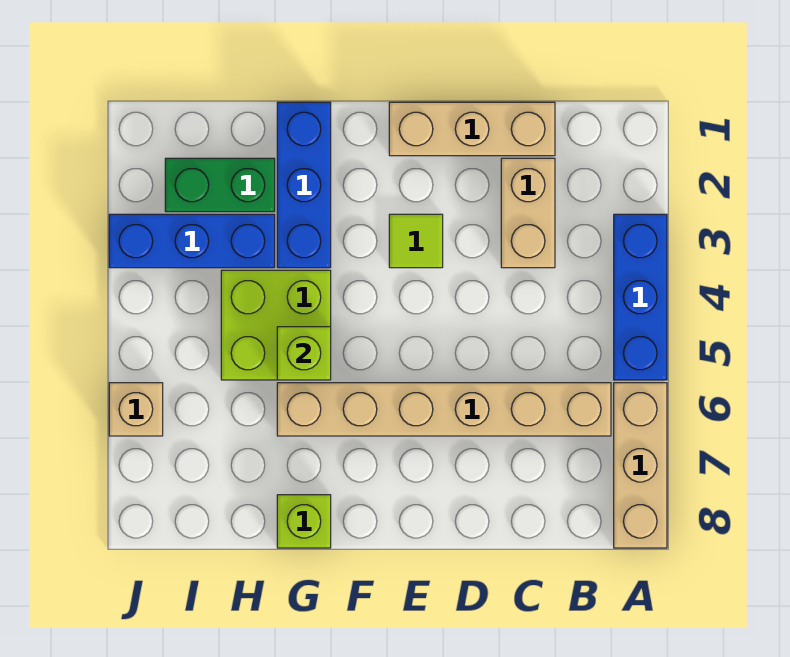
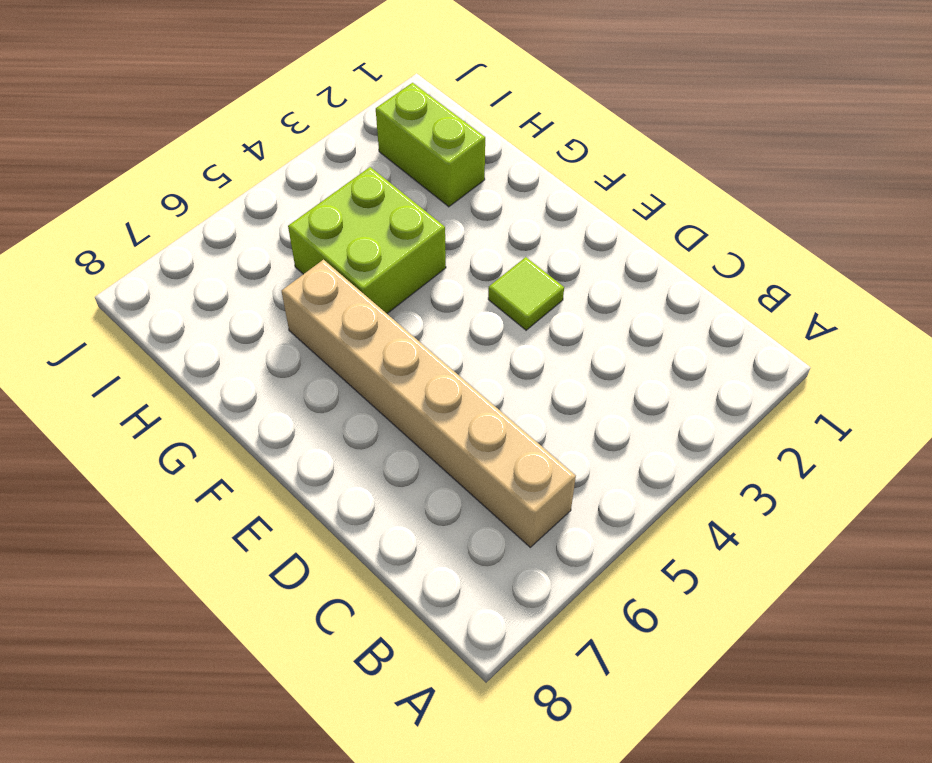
lime 1x2 brick [376,83,485,207] -> green 1x2 brick [165,158,275,212]
none -> blue 1x3 brick [614,214,667,380]
none -> tan 1x3 brick [614,383,667,548]
none -> tan 1x3 brick [389,102,555,156]

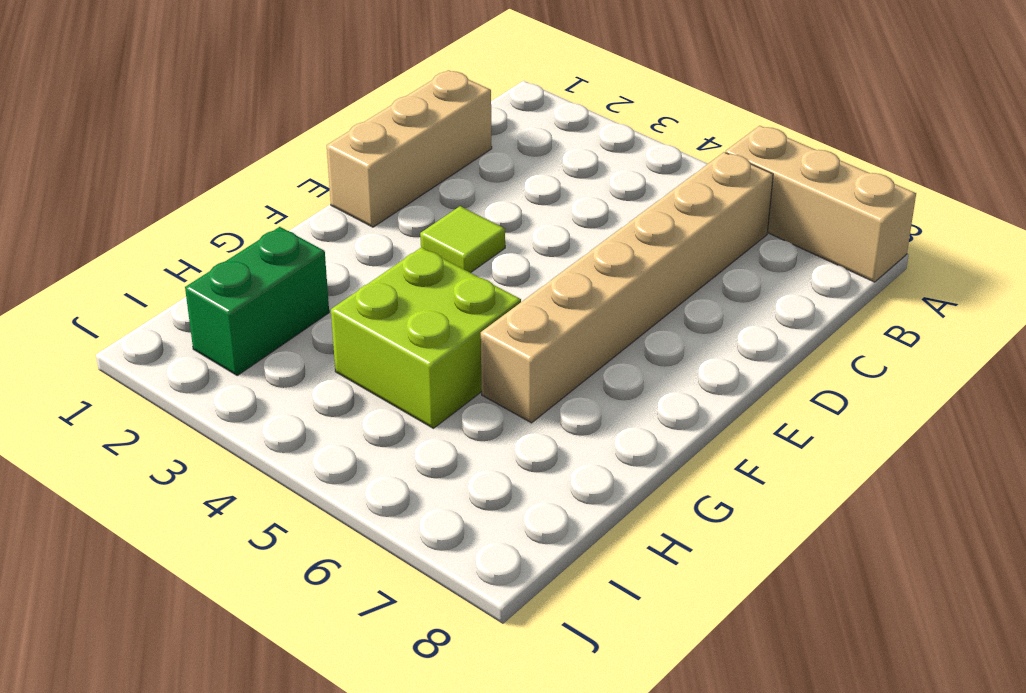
none -> blue 1x3 brick [614,214,667,380]
none -> tan 1x2 brick [501,158,555,268]
none -> blue 1x3 brick [277,102,331,268]

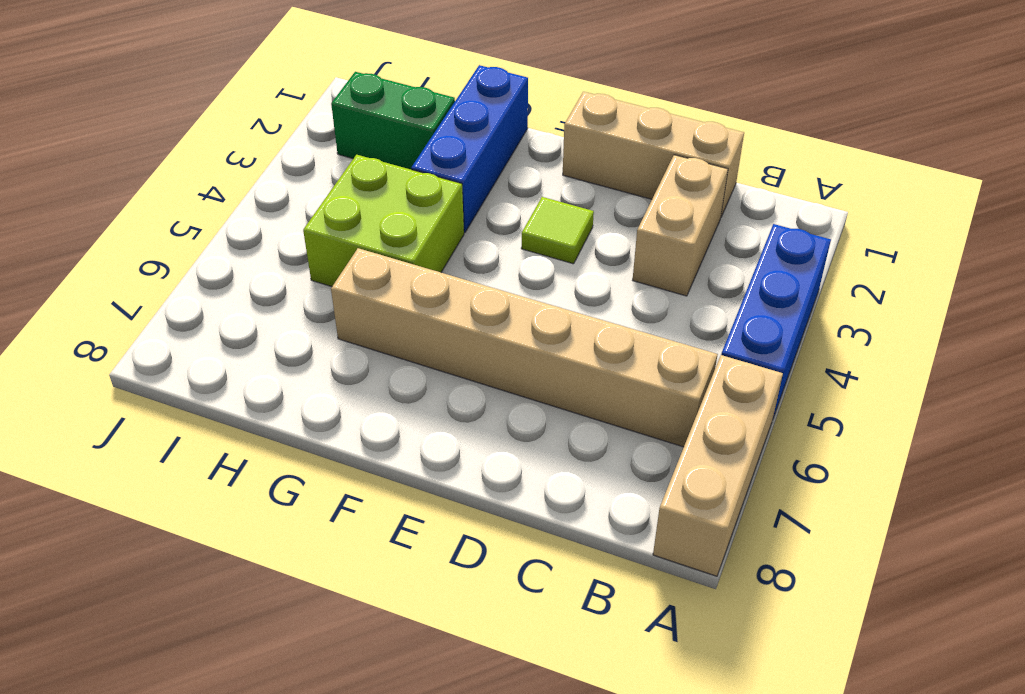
none -> lime 1x1 brick [277,495,331,548]
none -> blue 1x3 brick [109,214,275,268]
none -> tan 1x1 brick [109,383,163,436]

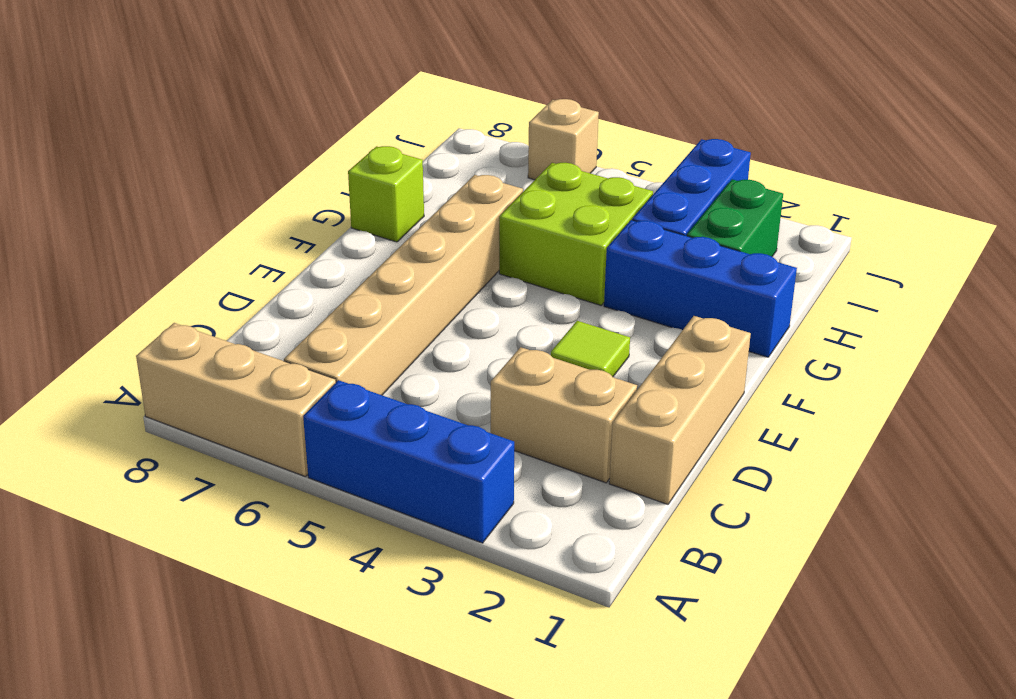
none -> lime 1x1 brick [277,327,331,380]

